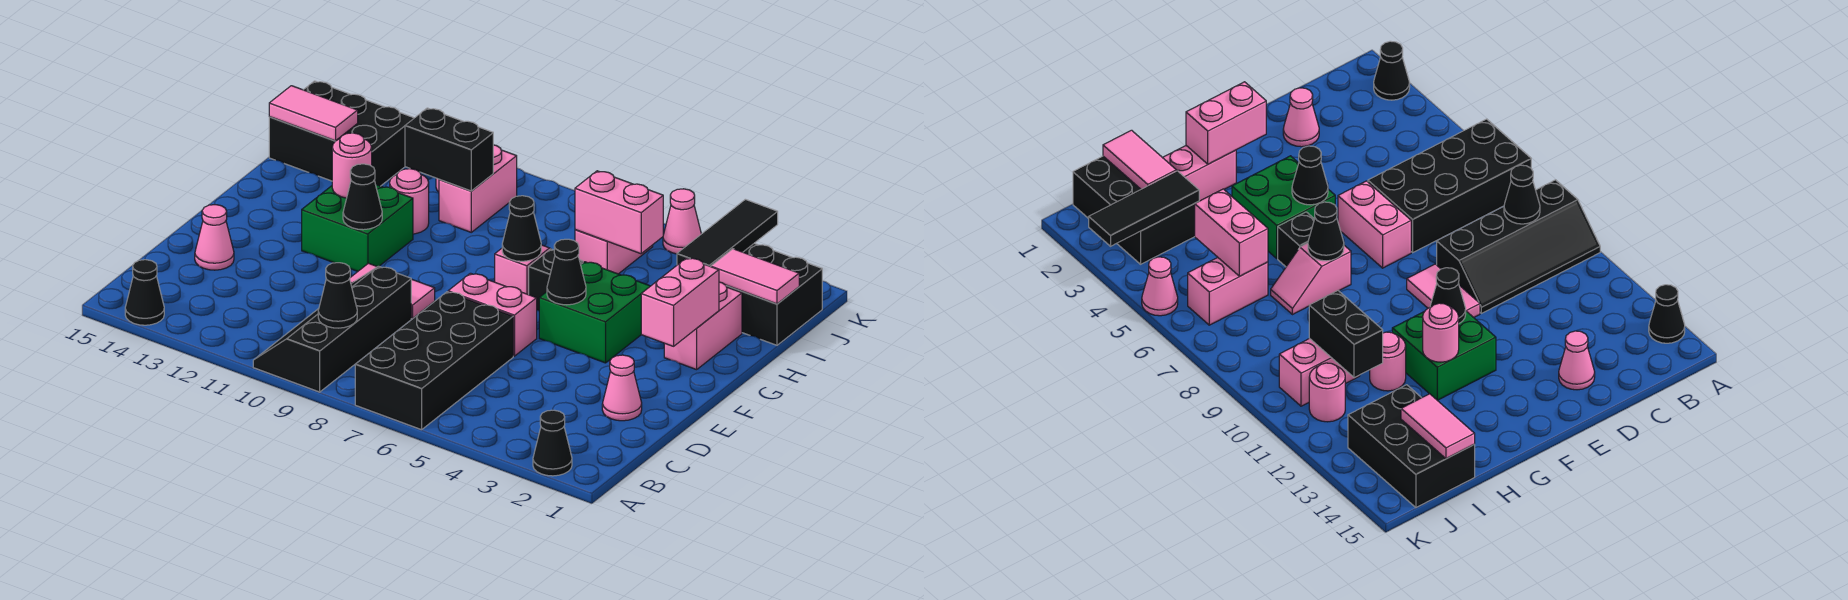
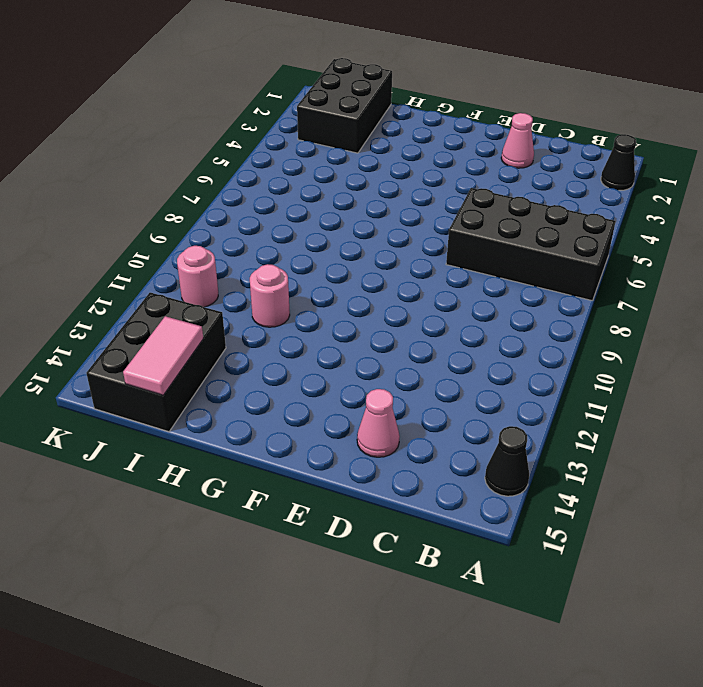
none -> black 2x4 slope [253,266,411,392]
none -> pink 1x2 brick [448,273,537,356]
none -> pink 1x2 tile [350,263,435,319]
none -> green 2x2 brick [539,262,650,363]

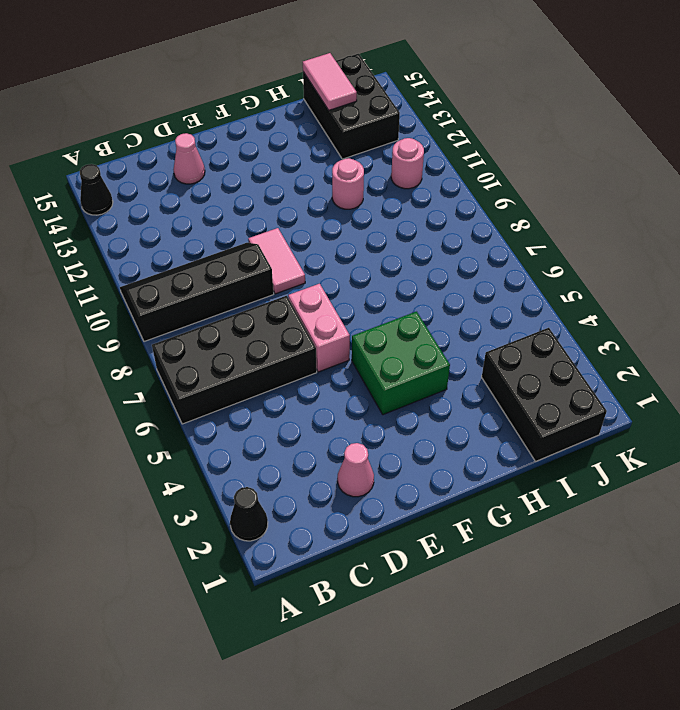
none -> green 2x2 brick [302,185,413,271]
none -> pink 1x2 brick [664,282,742,370]
none -> black 1x1 brick [529,249,583,311]
none -> pink 1x2 slope [495,245,550,295]

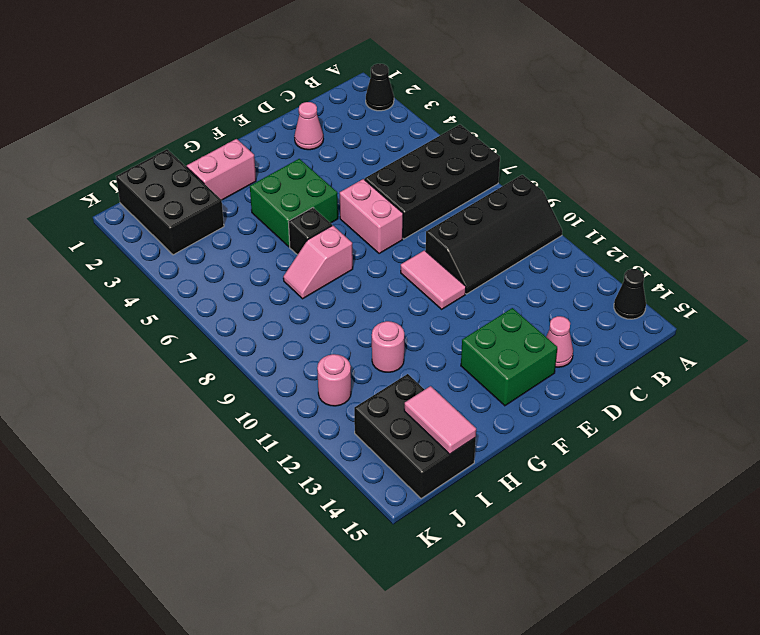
green 2x2 brick [461,308,557,406] -> green 2x2 brick moved to [302,185,413,271]
none -> pink 1x2 brick [575,230,653,274]
none -> pink 1x2 brick [439,145,517,232]
none -> pink 1x1 cone [663,189,701,254]
none -> black 1x1 cone [318,263,357,328]

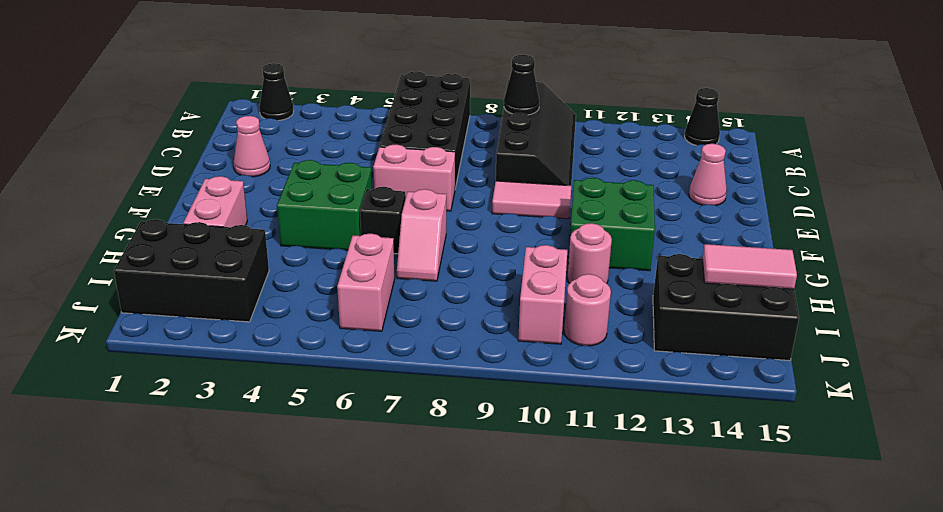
none -> pink 1x1 cone [663,189,701,254]
none -> pink 1x2 brick [641,258,719,346]
none -> black 1x1 cone [547,239,586,305]
none -> black 1x1 cone [343,164,382,230]

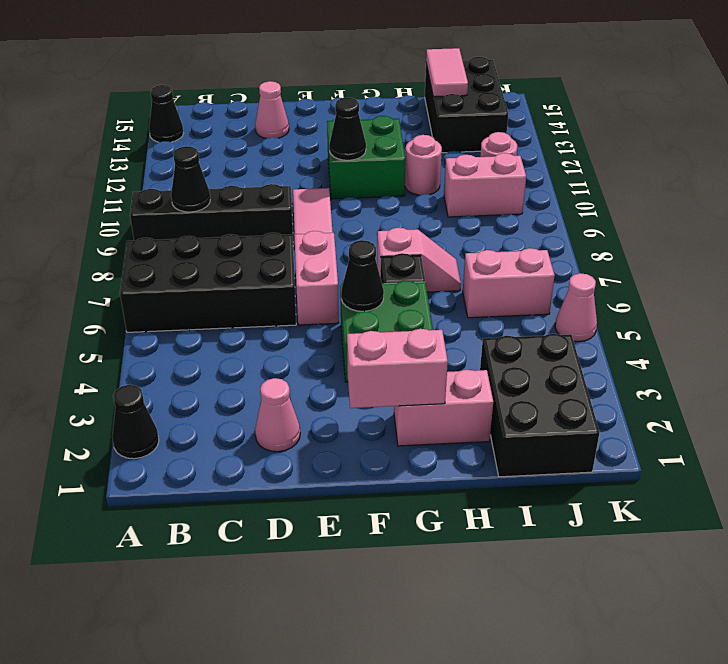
none -> black 1x1 cone [502,196,541,261]
none -> pink 1x1 round brick [332,133,372,198]
none -> pink 1x2 tile [711,249,799,304]
none -> black 1x3 tile [677,199,778,266]

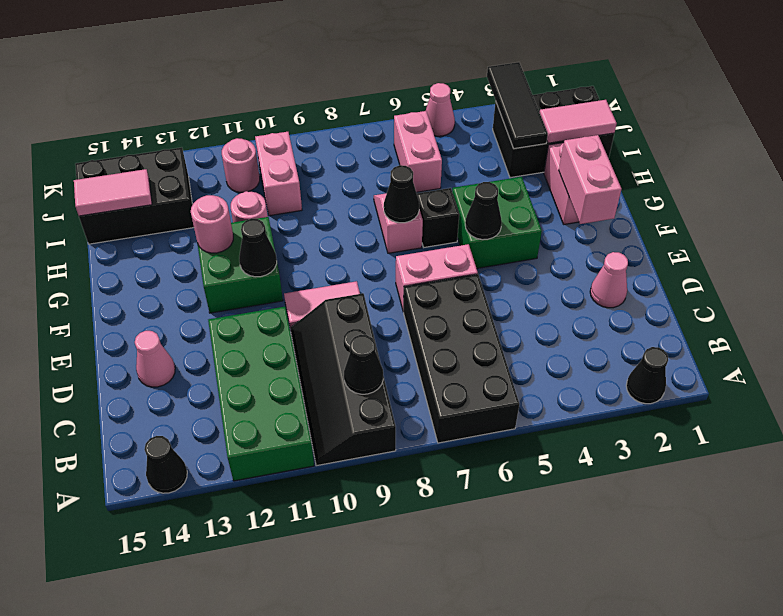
green 2x4 brick [208,306,314,481] -> none
none -> pink 1x2 brick [575,171,663,254]
none -> black 1x2 brick [405,108,493,191]

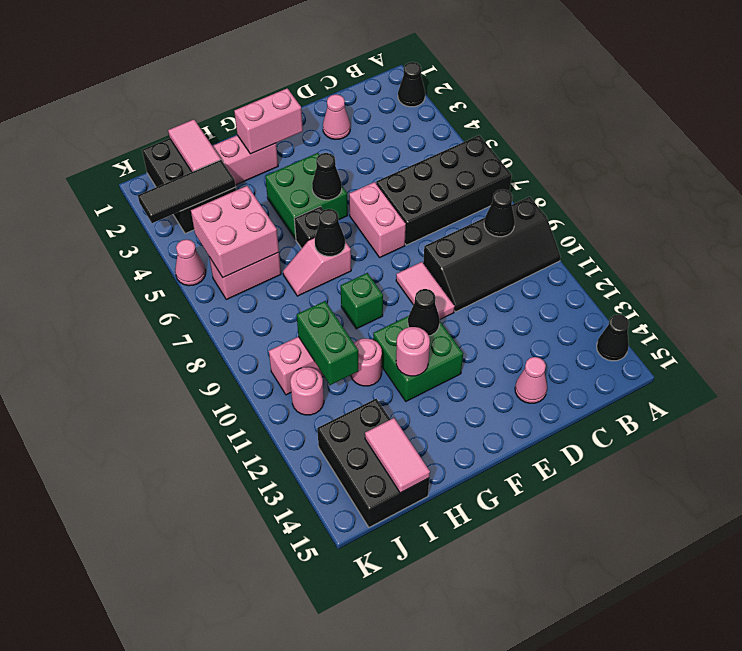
green 1x1 brick [341,273,383,329] -> none
pink 2x2 brick [191,186,279,277] -> pink 1x2 brick [575,171,663,254]
green 1x2 brick [297,301,358,385] -> black 1x2 brick [405,108,493,191]

